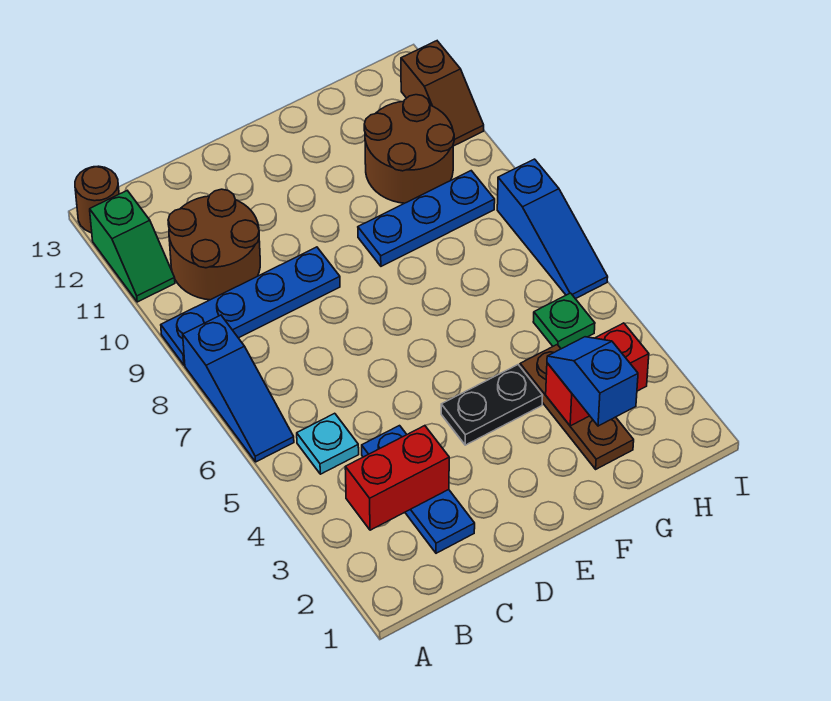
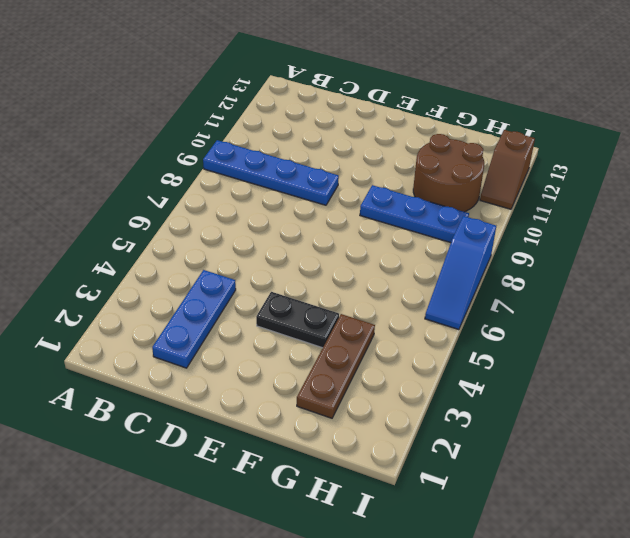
none -> blue 1x3 slope [183,315,294,462]
none -> green 1x2 slope [90,191,175,302]
none -> brown 1x1 round brick [75,166,119,233]

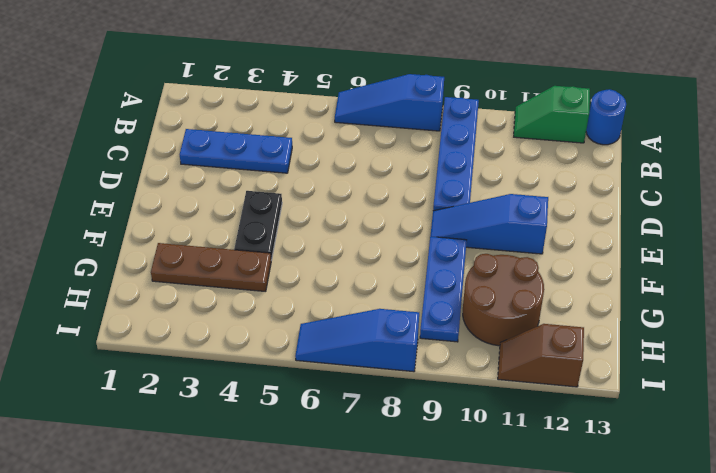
blue 1x1 round brick [586,89,626,145] -> brown 1x1 round brick [75,166,119,233]
blue 1x3 slope [430,194,548,254] -> none
none -> cyan 1x1 plate [297,413,359,474]
none -> brown 2x2 round brick [168,189,260,300]
none -> green 1x1 plate [533,293,595,349]

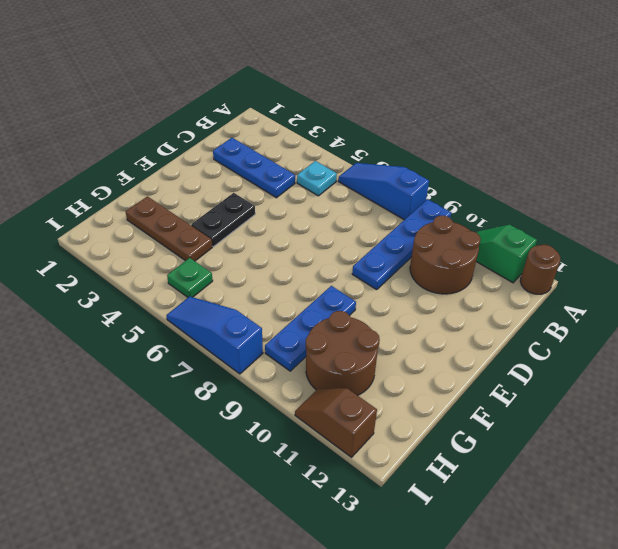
none -> red 1x2 brick [345,426,449,530]
none -> red 1x2 brick [546,323,649,426]
none -> blue 1x2 slope [547,337,638,426]

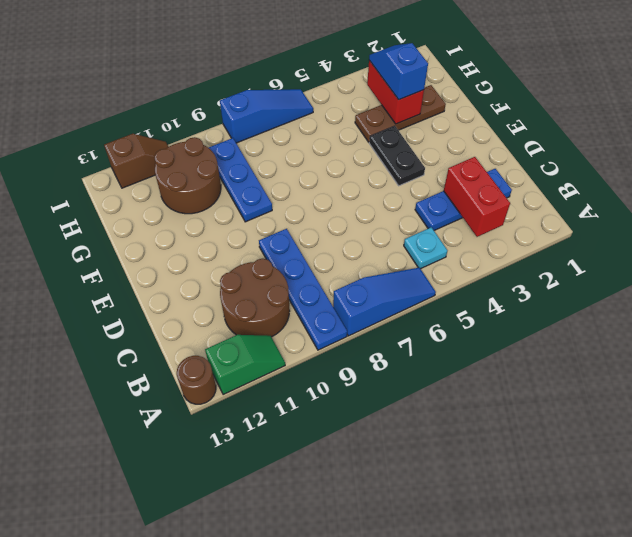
blue 1x2 slope [369,43,428,100] -> blue 1x2 slope turned to [547,337,638,426]
none -> green 1x1 plate [533,293,595,349]

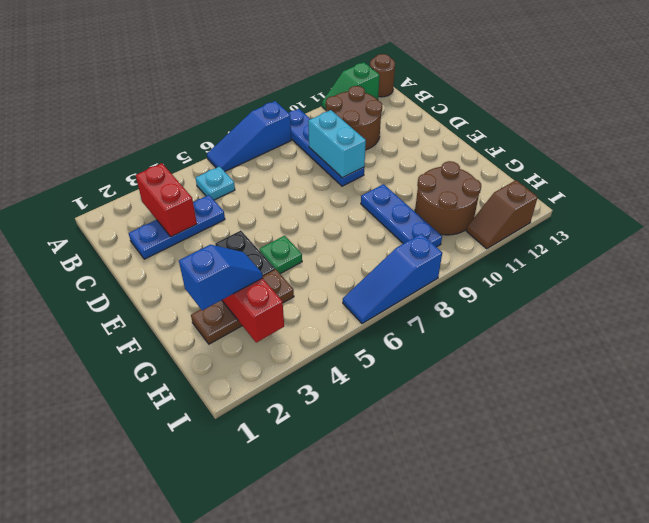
cyan 1x2 brick [308,110,366,178] -> none
green 1x1 plate [259,236,302,274] -> green 1x1 plate moved to [533,293,595,349]

